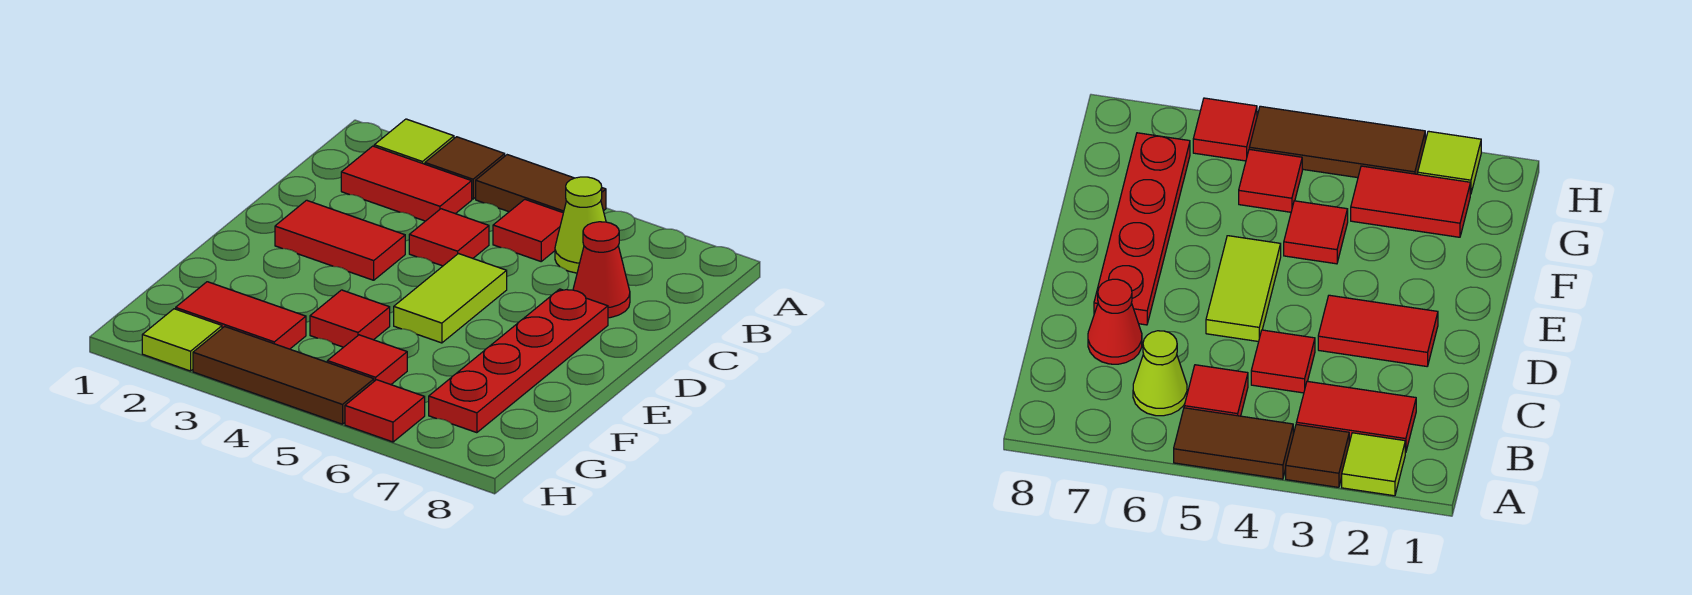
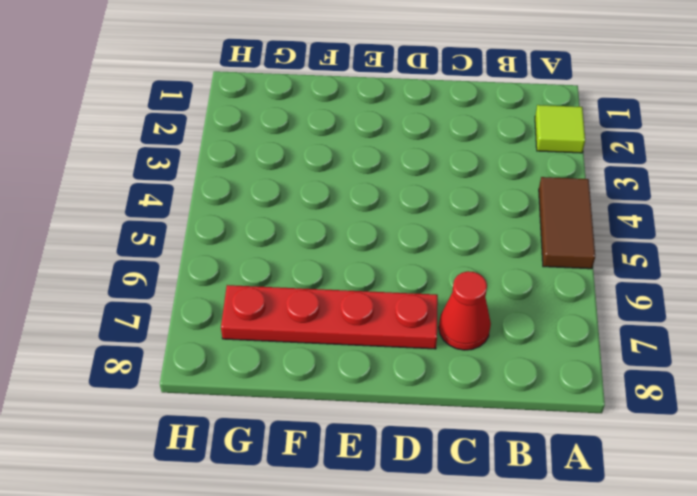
none -> brown 1x1 tile [425,137,505,199]
none -> red 1x2 tile [341,146,472,221]
none -> red 1x1 tile [493,199,563,261]

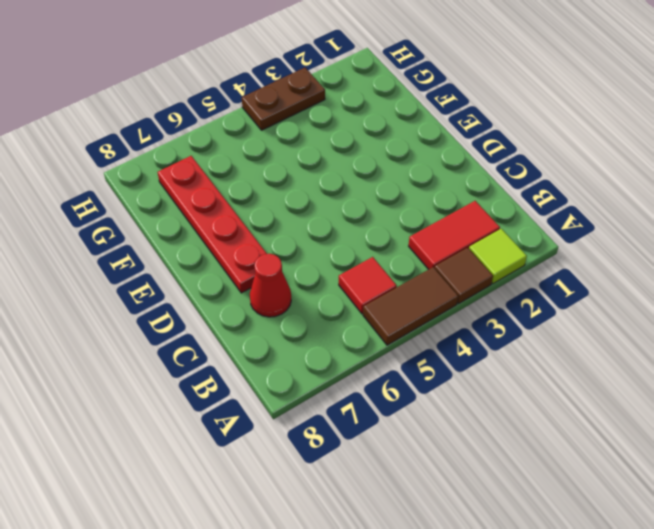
brown 1x2 plate [242,68,325,130] -> brown 1x3 tile [193,326,374,424]
none -> lime 1x1 cone [555,177,606,273]
none -> red 1x1 tile [409,209,489,266]
none -> red 1x2 tile [275,200,405,280]

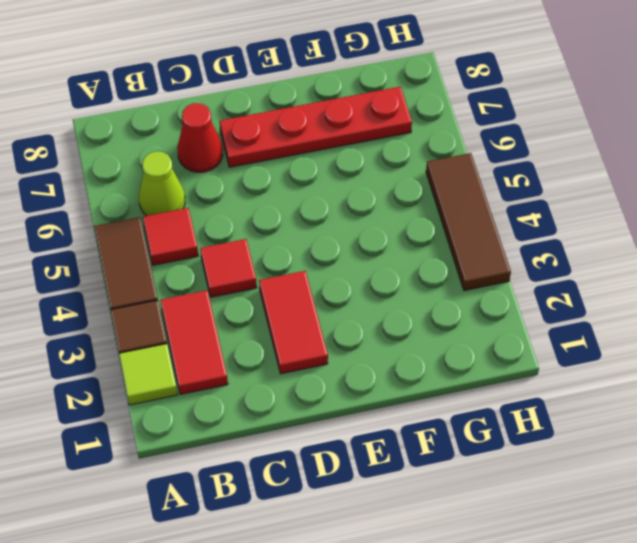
none -> lime 1x2 tile [394,254,507,343]
none -> red 1x1 tile [310,290,390,347]
none -> red 1x2 tile [176,282,306,349]

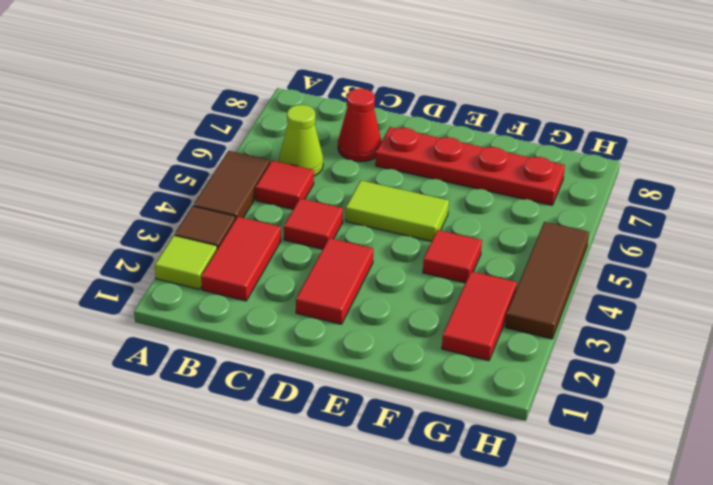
none -> red 1x1 tile [327,335,407,385]
none -> lime 1x1 tile [142,309,222,371]
none -> red 1x1 tile [345,380,425,442]

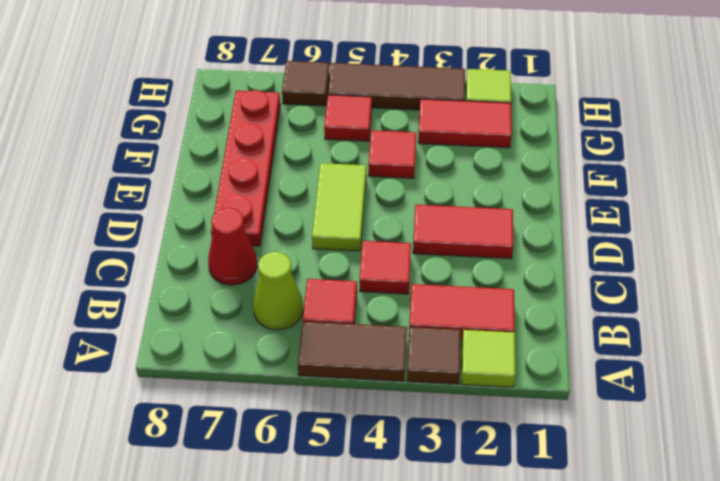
brown 1x1 tile [282,61,330,106] -> red 1x1 tile [345,380,425,442]

